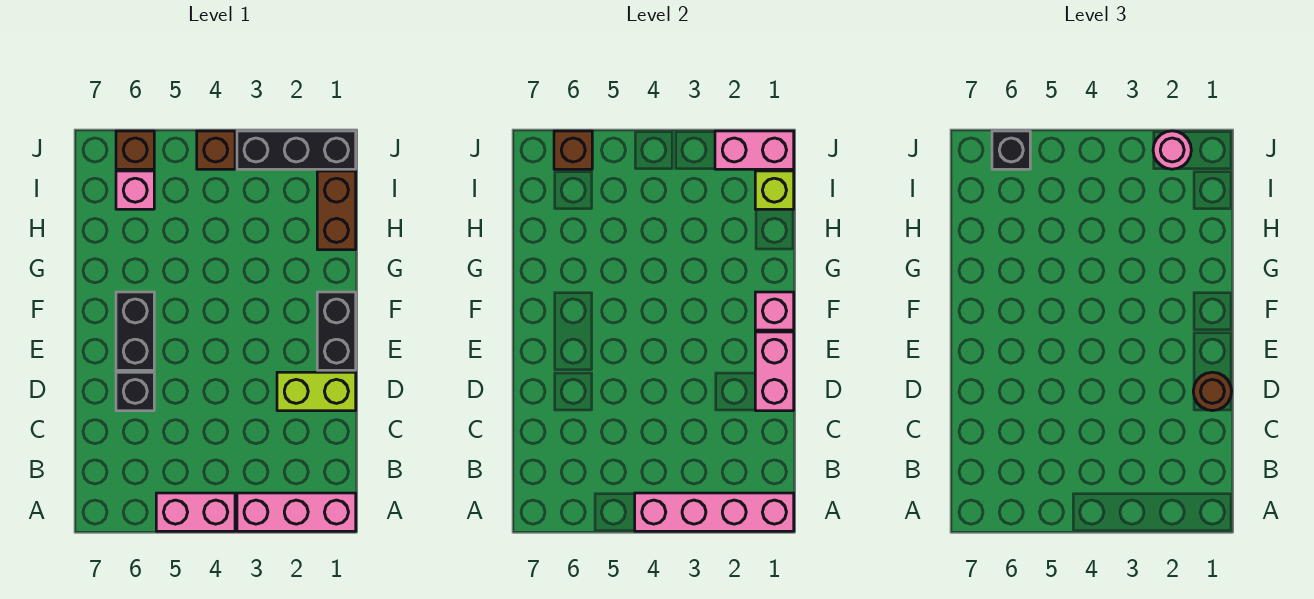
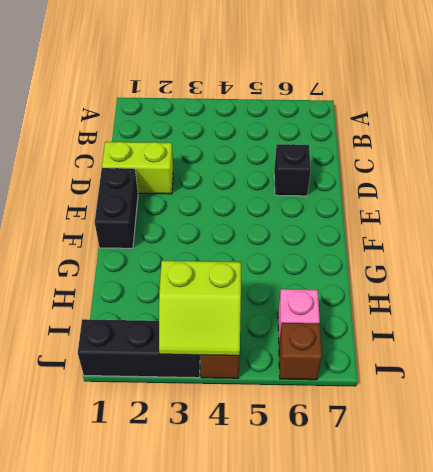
lime 2x2 slope [159,261,241,356] -> none
none -> pink 1x3 brick [237,493,356,531]
none -> pink 1x2 brick [156,493,235,531]
none -> black 1x2 brick [116,292,154,370]

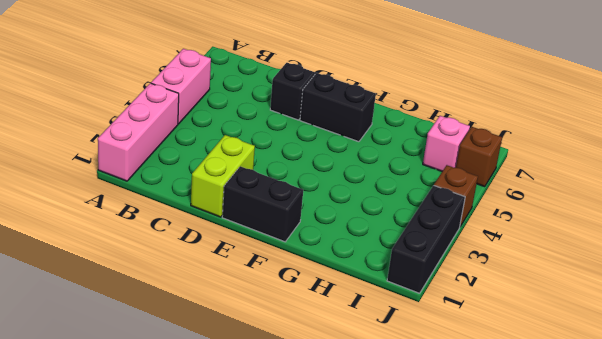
none -> brown 1x2 brick [317,171,356,250]
none -> pink 1x4 brick [635,493,794,531]
none -> pink 1x2 brick [755,332,794,411]

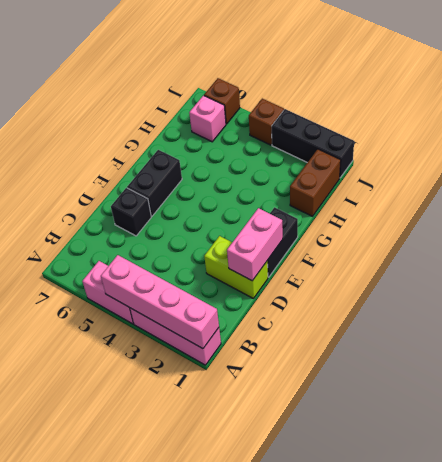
none -> pink 1x1 brick [755,292,794,330]
none -> lime 1x1 brick [755,171,794,209]
none -> pink 1x2 brick [715,131,794,169]

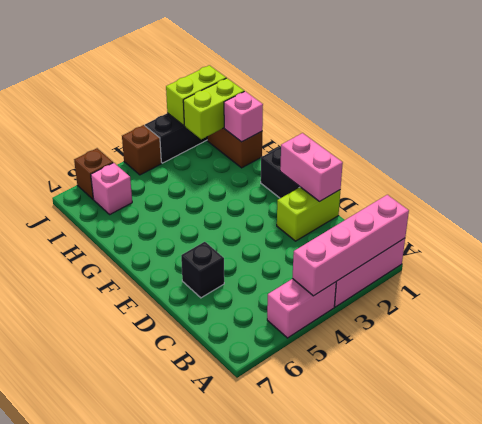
pink 1x1 brick [224,91,263,142] -> pink 1x1 brick moved to [755,292,794,330]
lime 1x2 brick [183,78,244,139] -> lime 1x1 brick [755,171,794,209]
lime 1x2 brick [166,65,226,125] -> pink 1x2 brick [715,131,794,169]
none -> black 1x2 brick [116,292,154,370]
none -> brown 1x1 brick [554,131,592,169]
none -> brown 1x1 round brick [1193,372,1232,411]

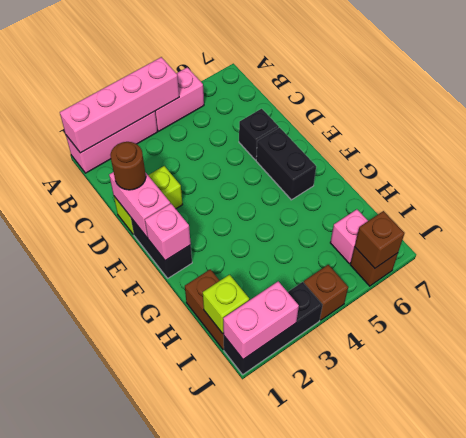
none -> pink 1x1 round brick [1153,131,1191,169]
none -> black 1x1 brick [992,131,1030,169]

